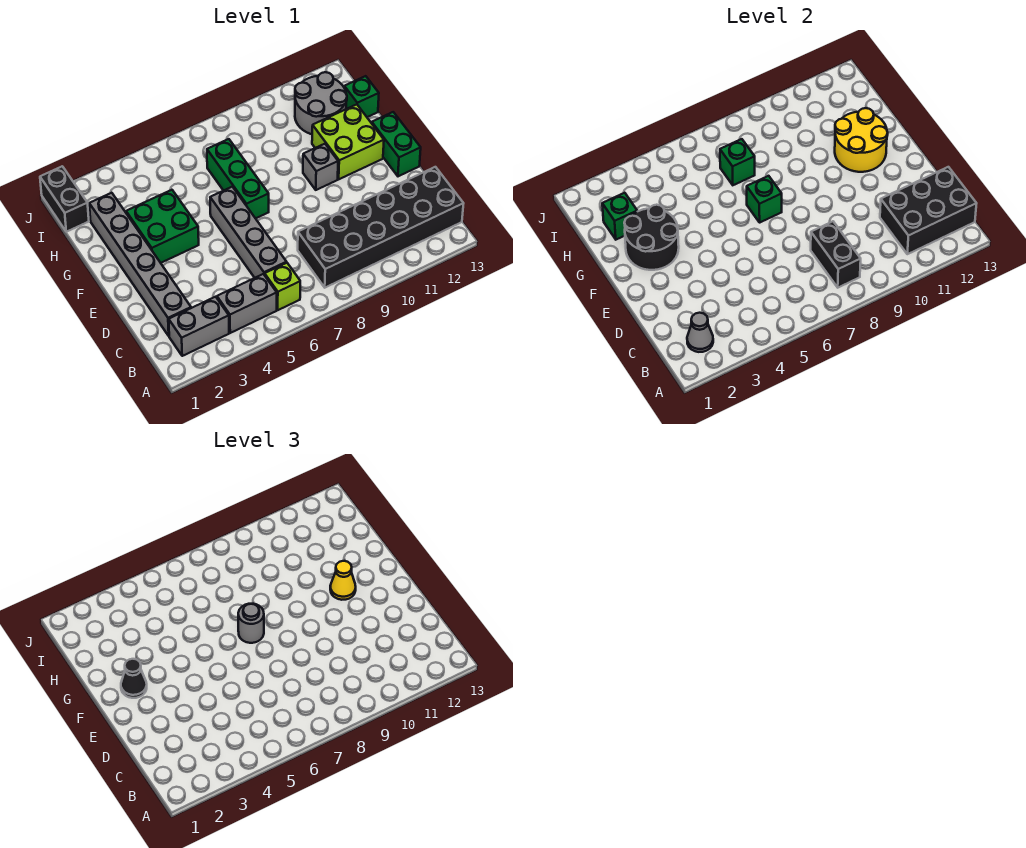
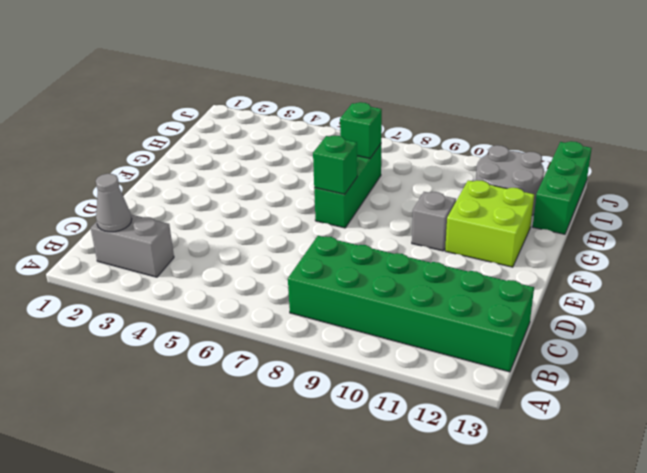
green 2x6 brick [288,236,534,372] -> black 2x6 brick [298,167,464,288]
green 1x3 brick [533,141,592,234] -> green 1x1 brick [344,76,379,117]
none -> grey 1x2 brick [217,274,277,333]
none -> lime 1x1 brick [265,263,300,310]
none -> grey 1x6 brick [89,193,191,336]

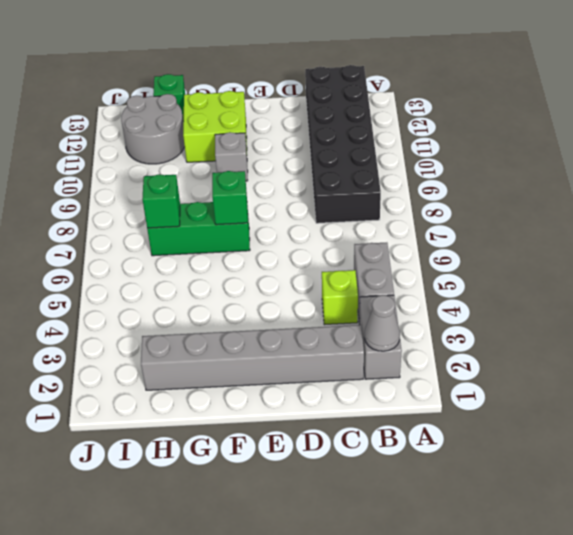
lime 1x1 brick [322,270,358,325] -> lime 1x1 brick moved to [265,263,300,310]
none -> grey 1x4 brick [210,187,287,278]
none -> green 1x2 brick [372,112,421,176]
none -> green 2x2 brick [126,190,199,263]

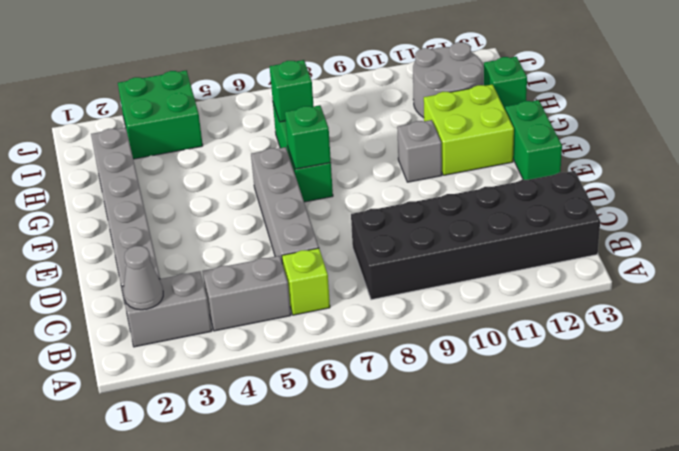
green 2x2 brick [118,70,203,159] -> green 2x2 brick moved to [126,190,199,263]
none -> black 1x2 brick [40,166,89,232]
none -> black 1x2 brick [811,221,861,288]
none -> black 2x3 brick [880,167,977,254]

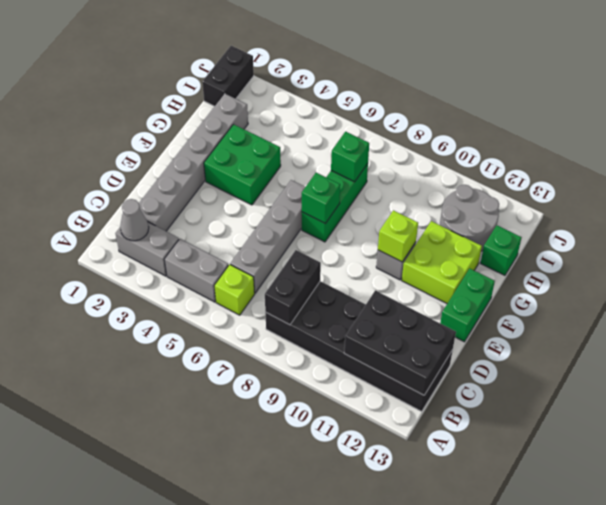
lime 1x1 brick [378,210,418,262] -> none
none -> black 2x2 round brick [624,205,679,270]
none -> yellow 2x2 round brick [835,108,888,172]
none -> green 1x1 brick [602,193,637,240]

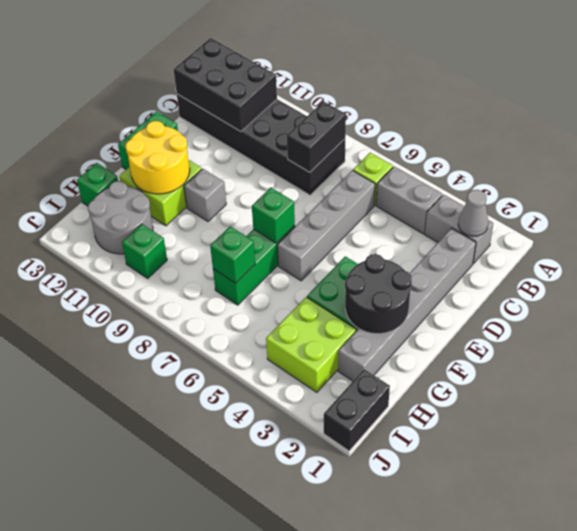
lime 2x2 brick [266,297,356,392] -> none
green 1x1 brick [122,224,167,278] -> green 1x1 brick moved to [602,193,637,240]
none -> black 1x1 cone [121,659,147,698]
none -> grey 1x1 round brick [238,604,264,643]
none -> yellow 1x1 cone [330,561,356,600]

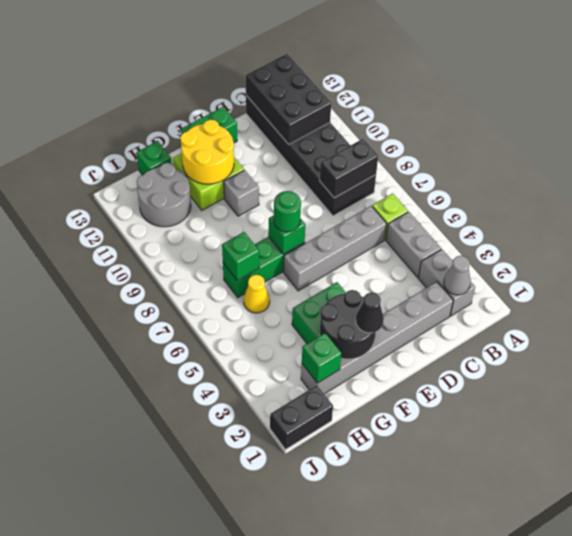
green 1x1 round brick [274,191,301,232] -> grey 1x1 round brick [238,604,264,643]
yellow 1x1 cone [244,275,270,313] -> yellow 1x1 cone moved to [330,561,356,600]

